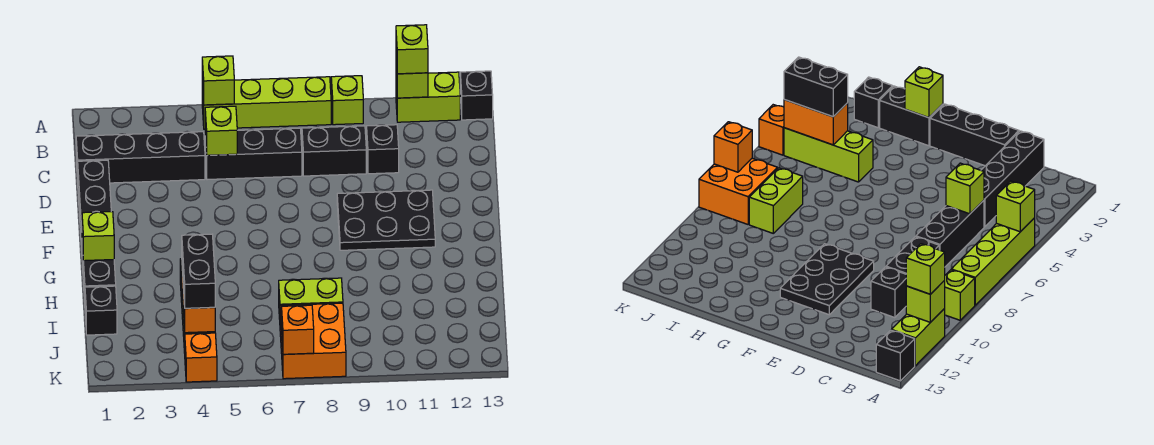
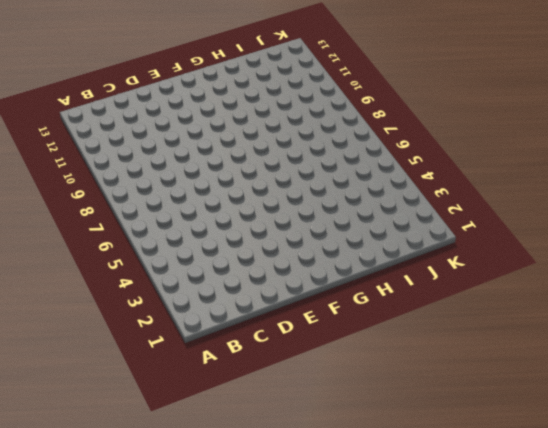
none -> lime 1x4 brick [202,77,331,129]
none -> lime 1x1 brick [331,76,363,125]
none -> lime 1x2 brick [396,72,460,122]

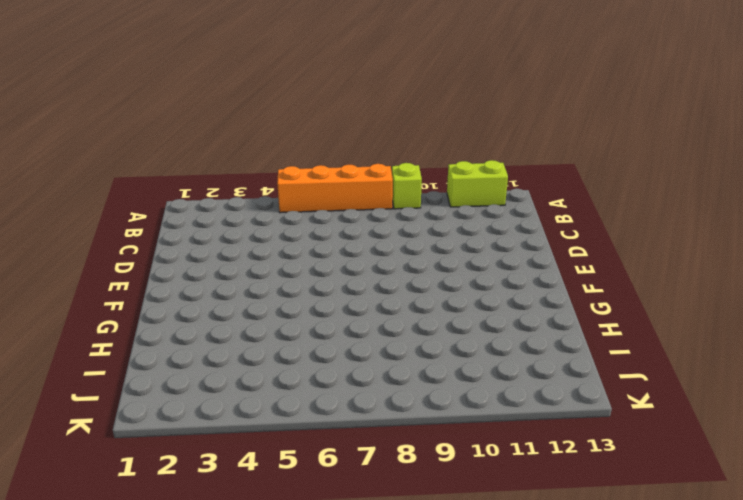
orange 1x4 brick [277,164,393,213] -> lime 1x4 brick [202,77,331,129]
none -> black 1x1 brick [460,71,493,120]
none -> black 1x4 brick [76,132,205,183]
none -> black 1x3 brick [205,128,302,180]

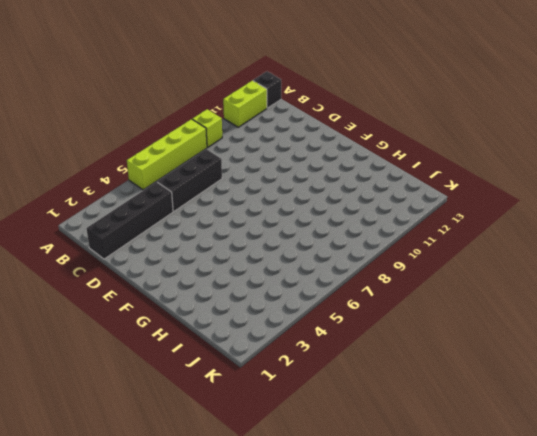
none -> black 1x2 brick [302,126,366,176]
none -> black 1x1 brick [367,125,399,174]
none -> black 1x3 brick [78,160,111,251]

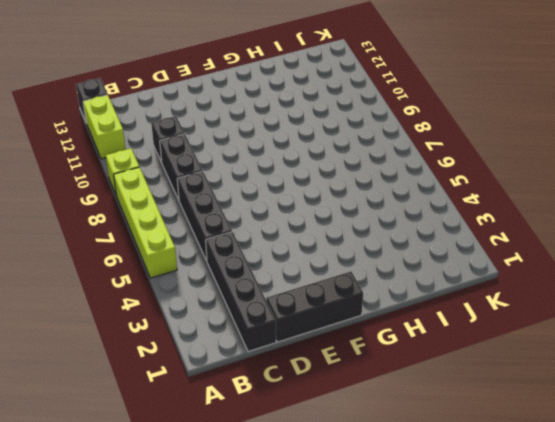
none -> black 2x3 plate [337,190,435,250]
none -> black 1x2 brick [82,244,116,302]
none -> lime 1x3 brick [784,128,873,182]

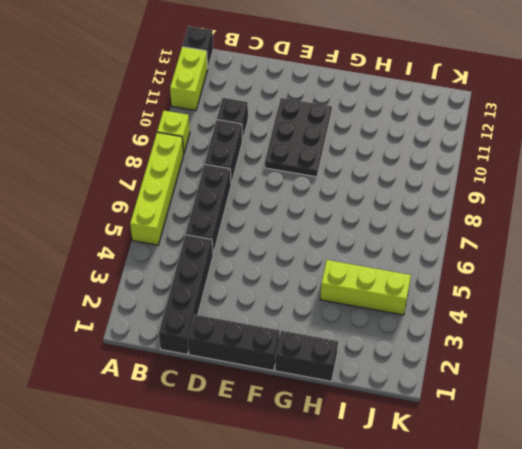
none -> black 1x1 brick [85,286,117,335]
none -> lime 1x2 brick [279,278,343,319]
none -> orange 2x2 brick [280,303,346,379]

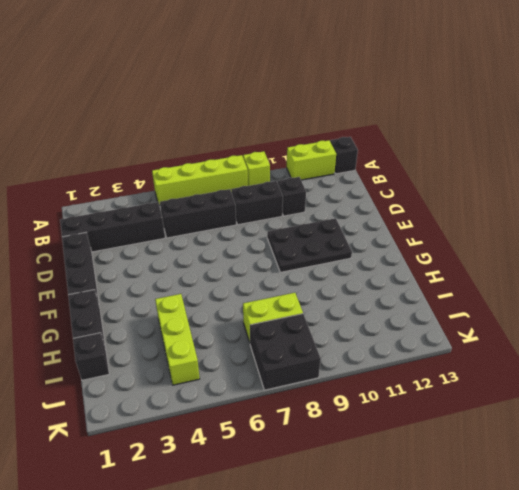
black 2x2 brick [250,314,321,390] -> orange 2x2 brick [280,303,346,379]
none -> orange 1x1 brick [185,333,217,382]
none -> lime 1x1 brick [202,56,234,105]
none -> lime 1x1 brick [396,61,428,98]

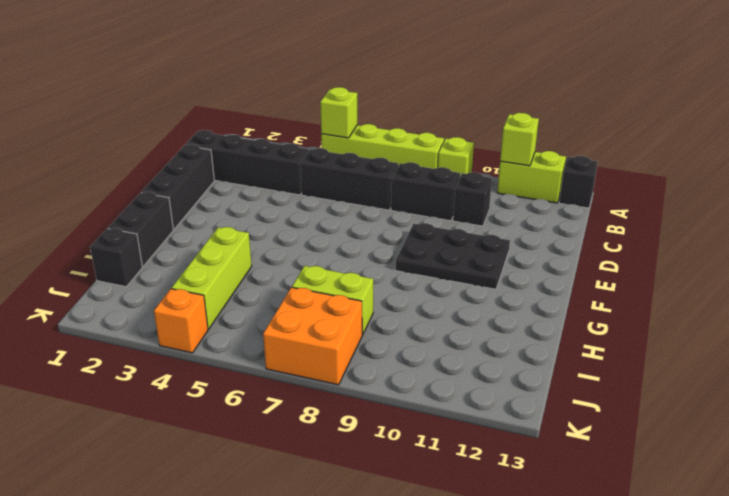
none -> lime 1x1 brick [205,106,237,155]
none -> lime 1x1 brick [82,212,114,261]
none -> orange 1x2 brick [182,271,215,333]

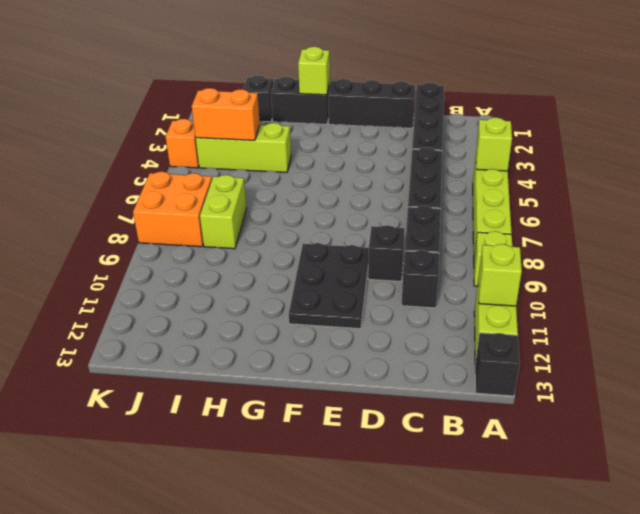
black 1x1 brick [368,225,405,281] -> none
none -> lime 1x1 brick [205,106,237,155]
none -> orange 1x1 brick [282,305,314,354]
none -> lime 1x1 brick [396,25,428,74]

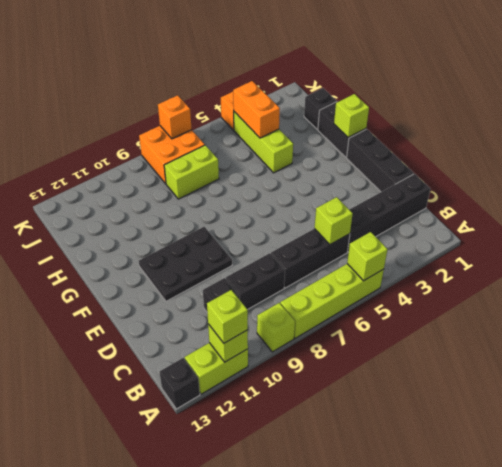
none -> black 1x2 brick [182,234,215,308]

